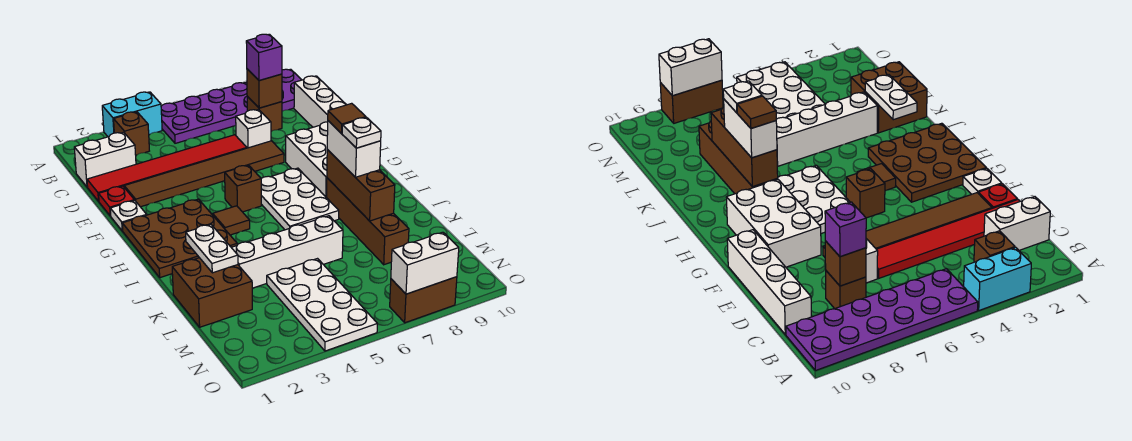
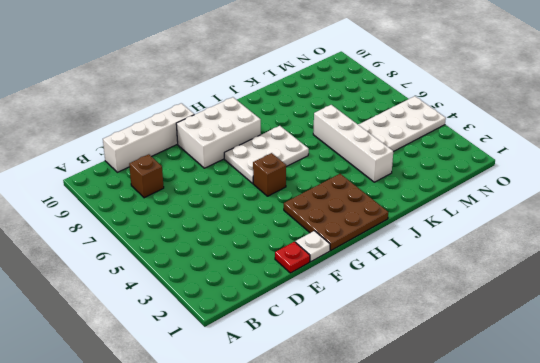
none -> cyan 1x2 brick [102,92,162,137]
none -> purple 2x6 plate [161,69,301,143]
none -> brown 1x1 brick [114,112,149,155]

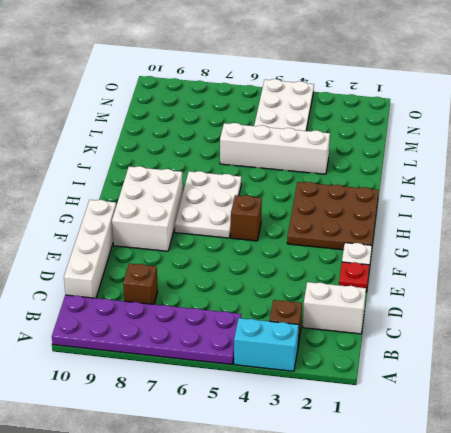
none -> red 1x6 tile [87,135,247,201]
none -> white 1x1 brick [236,110,271,148]
none -> brown 1x6 tile [124,141,284,207]

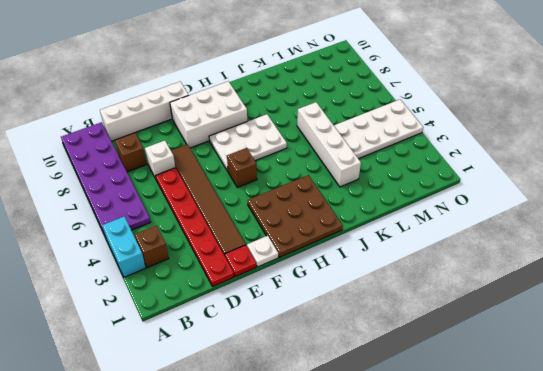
red 1x6 plate [156,168,234,287] -> red 1x6 tile [87,135,247,201]
none -> white 1x2 brick [74,132,136,187]
none -> brown 1x1 tile [213,206,250,235]
none -> brown 1x4 brick [326,178,409,265]

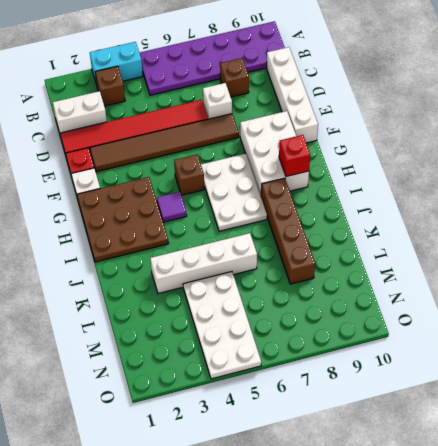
purple 1x1 tile [157,192,187,222] -> brown 1x1 tile [213,206,250,235]
red 1x1 brick [279,135,310,177] -> none
none -> brown 2x2 brick [172,258,252,327]
none -> brown 1x2 brick [390,277,457,323]
none -> brown 1x1 brick [247,69,282,108]

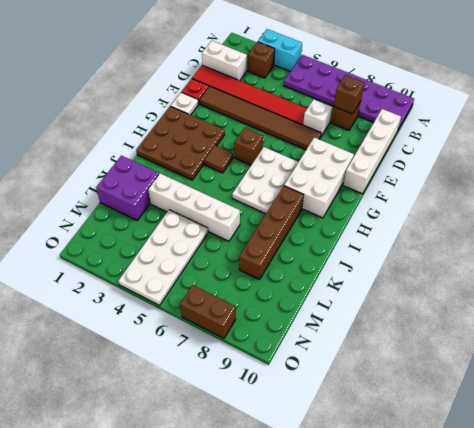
purple 2x2 brick [96,155,159,220] -> brown 2x2 brick [172,258,252,327]
none -> brown 1x3 brick [327,150,395,221]
none -> white 1x2 plate [186,224,238,273]
none -> white 1x2 brick [391,232,459,294]

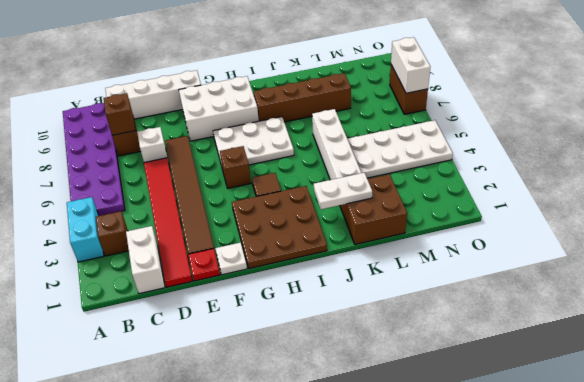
none -> brown 1x3 brick [327,150,395,221]
none -> purple 1x1 brick [246,34,282,81]
none -> white 1x2 brick [327,121,381,177]

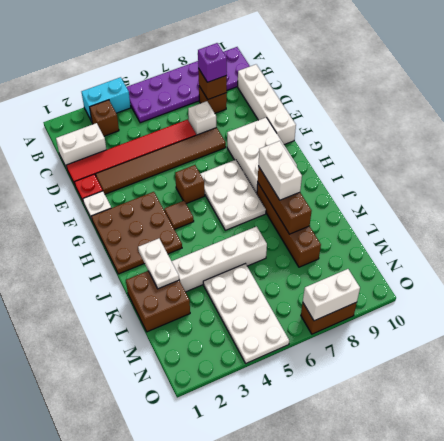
none -> brown 1x1 tile [328,103,366,134]
none -> white 1x1 plate [342,118,381,148]

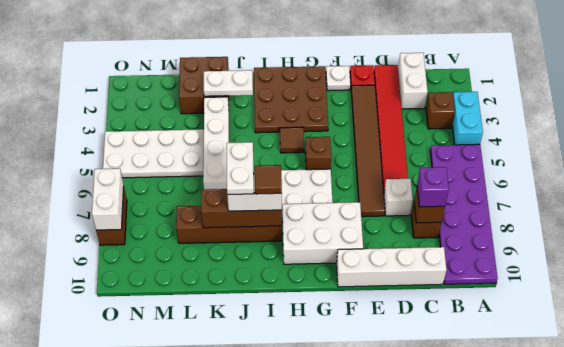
white 1x2 plate [227,142,254,195] -> white 1x1 plate [342,118,381,148]

